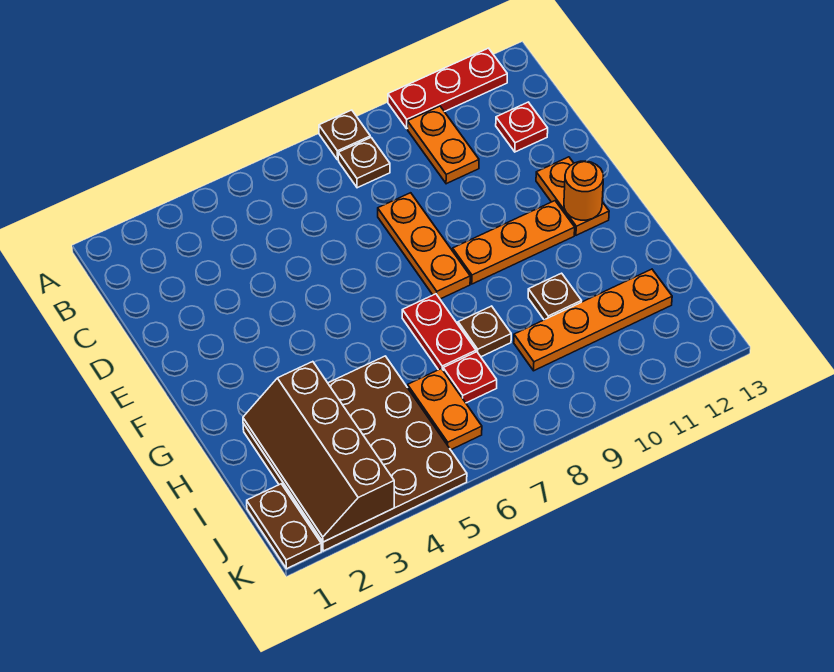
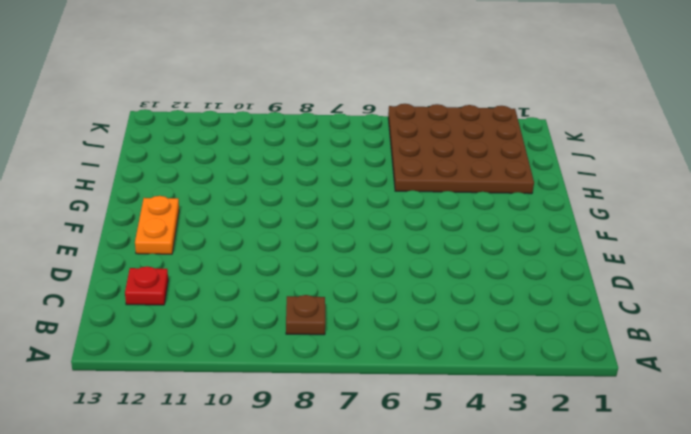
none -> brown 1x1 plate [319,110,370,160]
none -> red 1x3 plate [388,48,507,128]
none -> orange 1x2 plate [408,106,479,184]

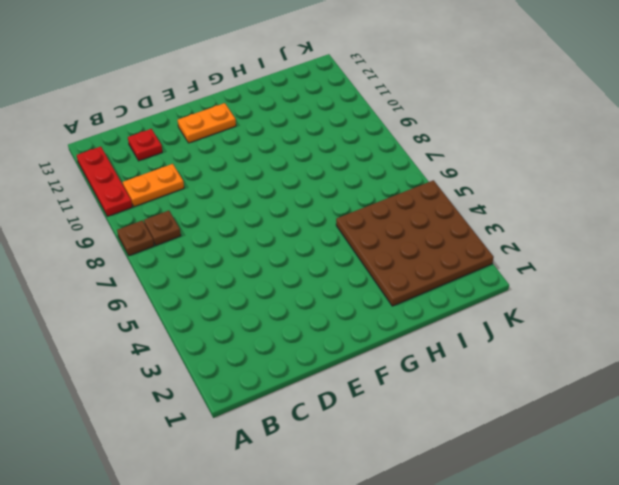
none -> orange 1x3 plate [378,193,470,299]
none -> orange 1x3 plate [453,201,575,284]
none -> red 1x2 plate [402,294,476,370]

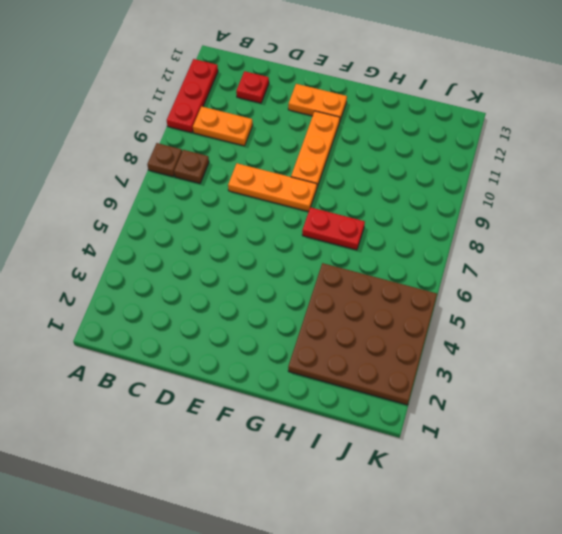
none -> brown 1x1 plate [458,306,511,357]
none -> brown 1x1 plate [528,273,581,320]
none -> orange 1x2 plate [408,369,482,450]

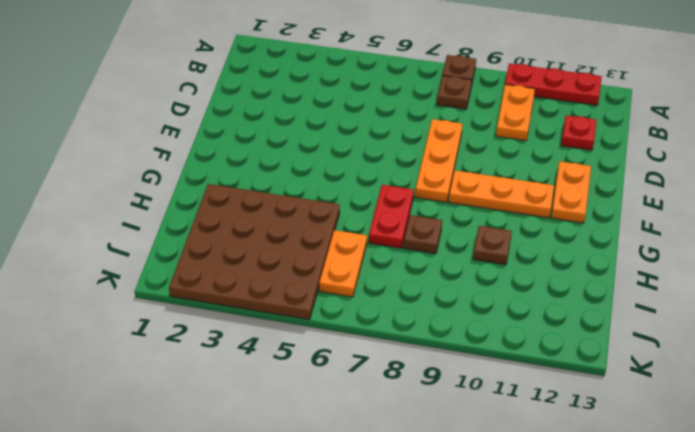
none -> red 1x1 plate [443,352,497,403]
none -> orange 1x4 plate [514,269,672,371]
none -> brown 1x2 plate [247,484,321,569]

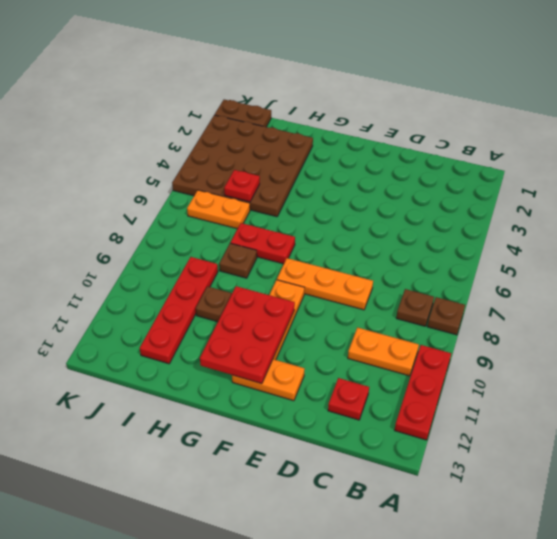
red 2x3 plate [200,286,295,384] -> orange 1x1 round brick [564,161,603,220]
red 1x1 plate [224,170,260,202] -> red 1x1 plate moved to [443,352,497,403]
red 1x4 plate [140,257,218,364] -> orange 1x4 plate [514,269,672,371]
none -> brown 2x4 slope [243,362,394,542]

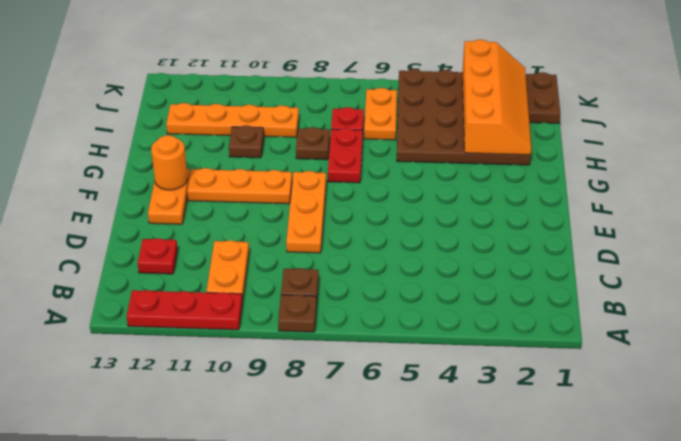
orange 2x4 slope [462,39,531,155] -> brown 2x4 slope [243,362,394,542]

